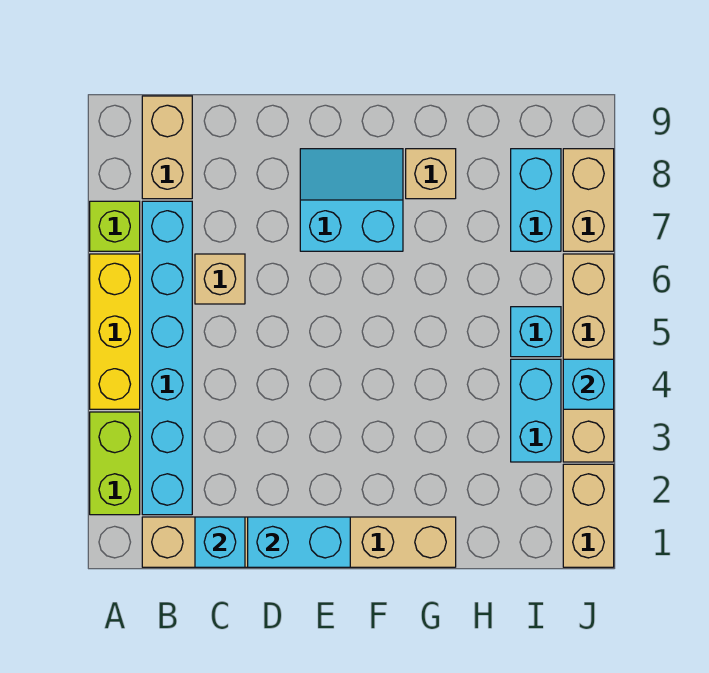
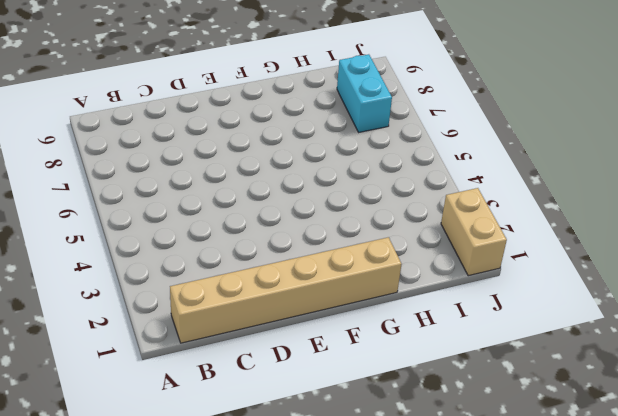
none -> lime 1x2 brick [90,412,140,515]
none -> yellow 1x3 brick [90,254,140,409]
none -> lime 1x1 brick [90,201,140,251]

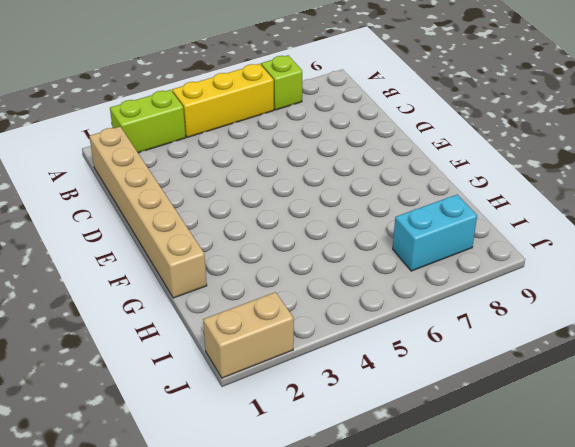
none -> cyan 1x6 brick [142,201,192,515]
none -> tan 1x2 brick [142,96,192,199]
none -> tan 1x1 brick [195,254,245,304]

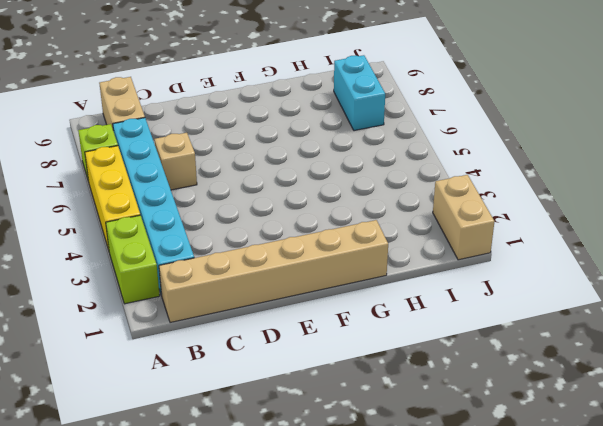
none -> cyan 2x2 slope [300,149,403,251]
none -> tan 1x1 brick [406,149,456,199]
none -> cyan 1x2 brick [511,359,561,462]

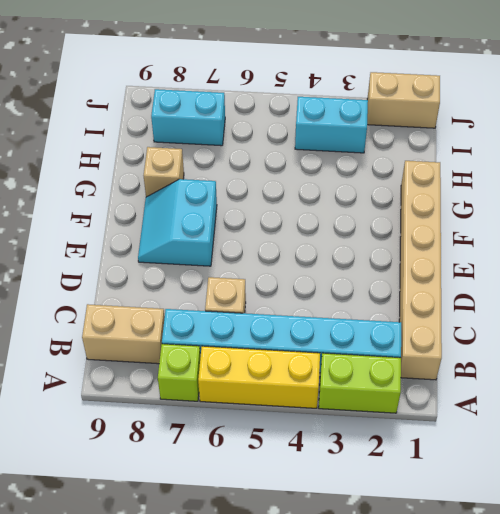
none -> cyan 1x1 brick [511,307,561,357]
none -> tan 1x4 brick [563,254,614,462]
none -> tan 1x2 brick [563,149,614,251]

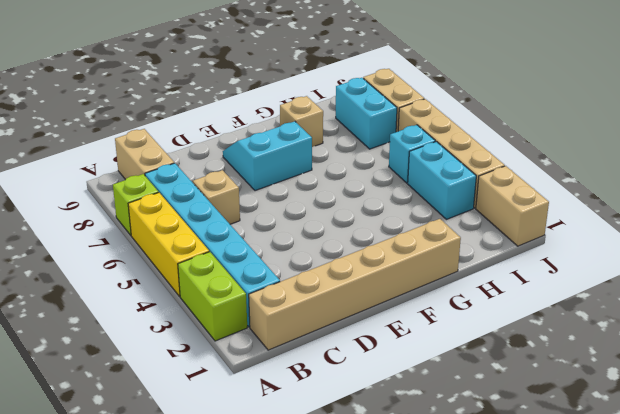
none -> cyan 1x1 brick [195,517,245,567]
none -> cyan 1x2 brick [248,517,350,567]
none -> cyan 1x1 brick [563,359,614,409]

